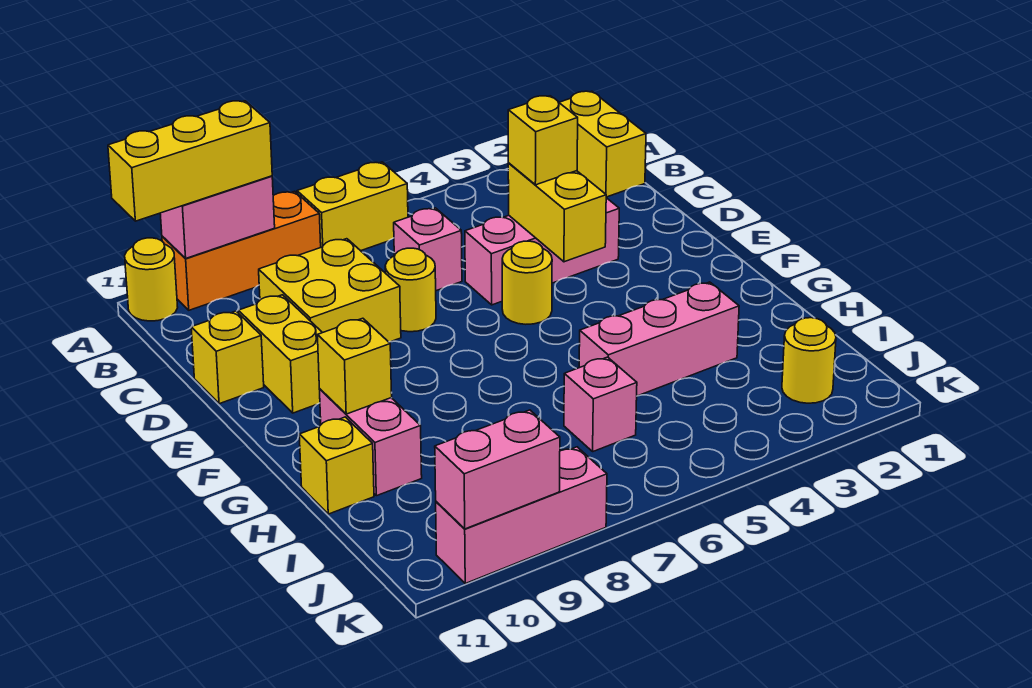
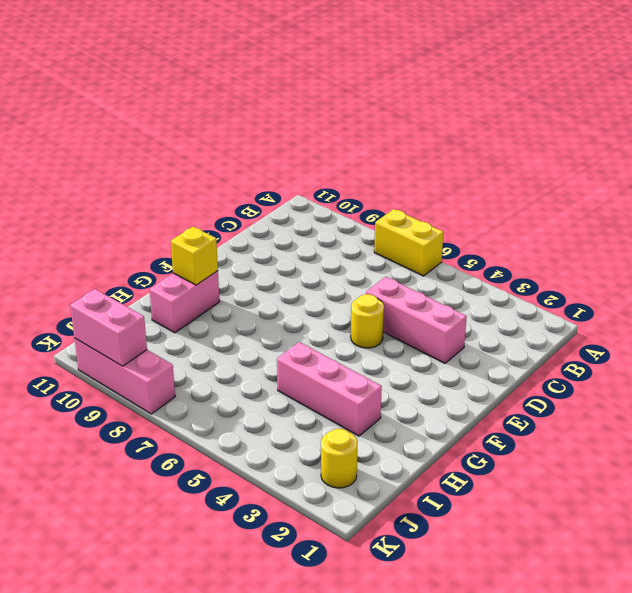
none -> yellow 1x2 brick [559,91,646,197]
none -> orange 1x3 brick [162,191,321,310]
none -> yellow 1x1 round brick [125,238,178,321]

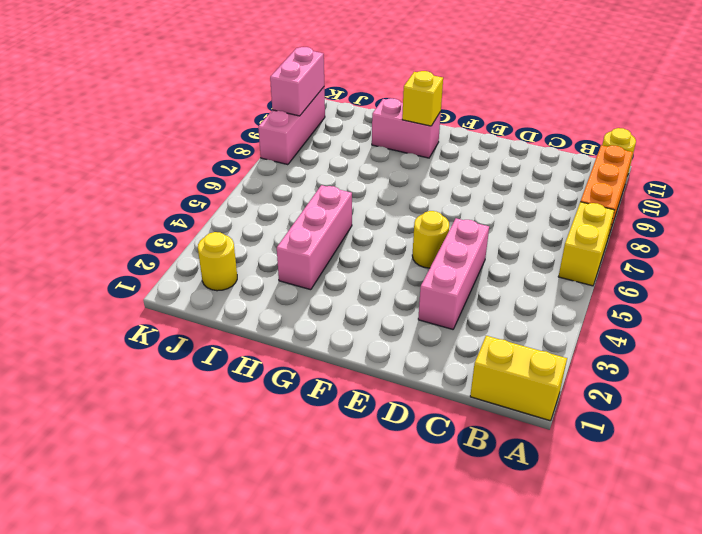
none -> pink 1x1 brick [394,208,462,291]
none -> yellow 2x2 brick [259,239,401,342]
none -> yellow 1x1 round brick [385,248,436,332]

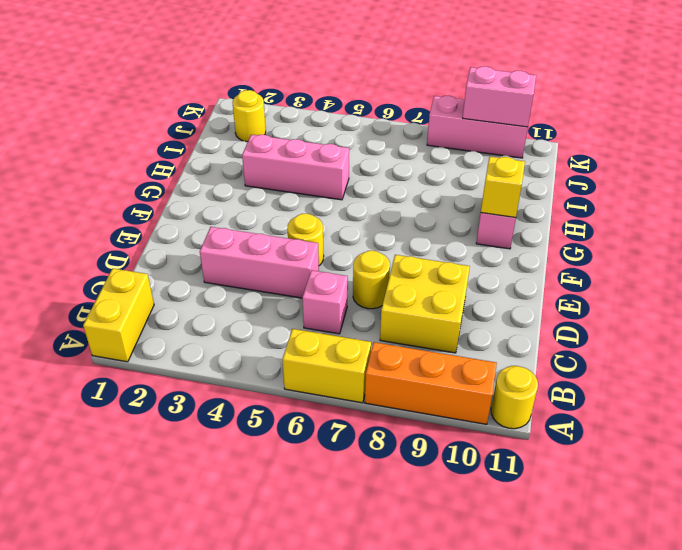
none -> yellow 1x2 brick [238,295,322,413]
none -> yellow 1x1 brick [191,311,264,404]
none -> yellow 1x1 brick [299,417,374,514]

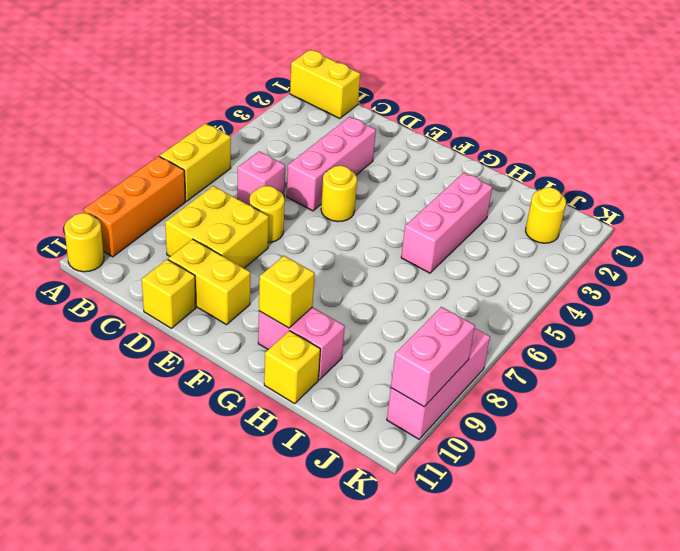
none -> pink 1x1 brick [564,357,637,451]
none -> pink 1x2 brick [160,176,275,259]
none -> yellow 1x2 brick [508,163,606,262]

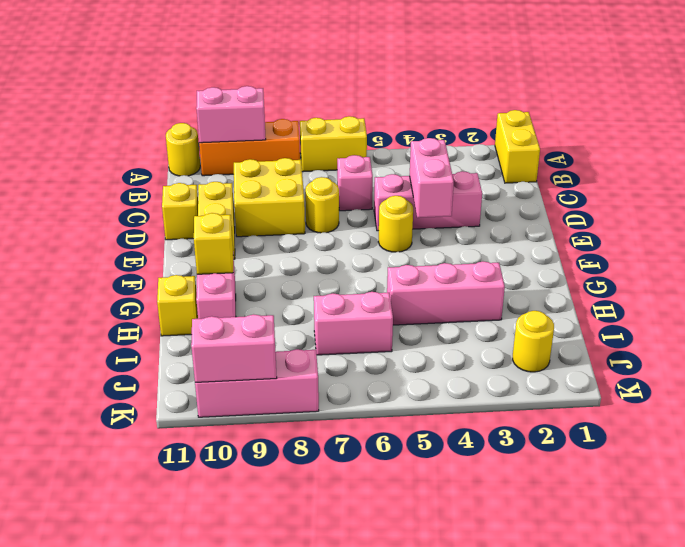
pink 1x2 brick [410,138,454,218] -> yellow 1x2 brick [508,163,606,262]
pink 1x2 brick [314,292,393,355] -> pink 1x1 brick [564,357,637,451]
none -> yellow 1x3 brick [108,101,272,221]
none -> yellow 1x1 brick [508,96,578,185]

